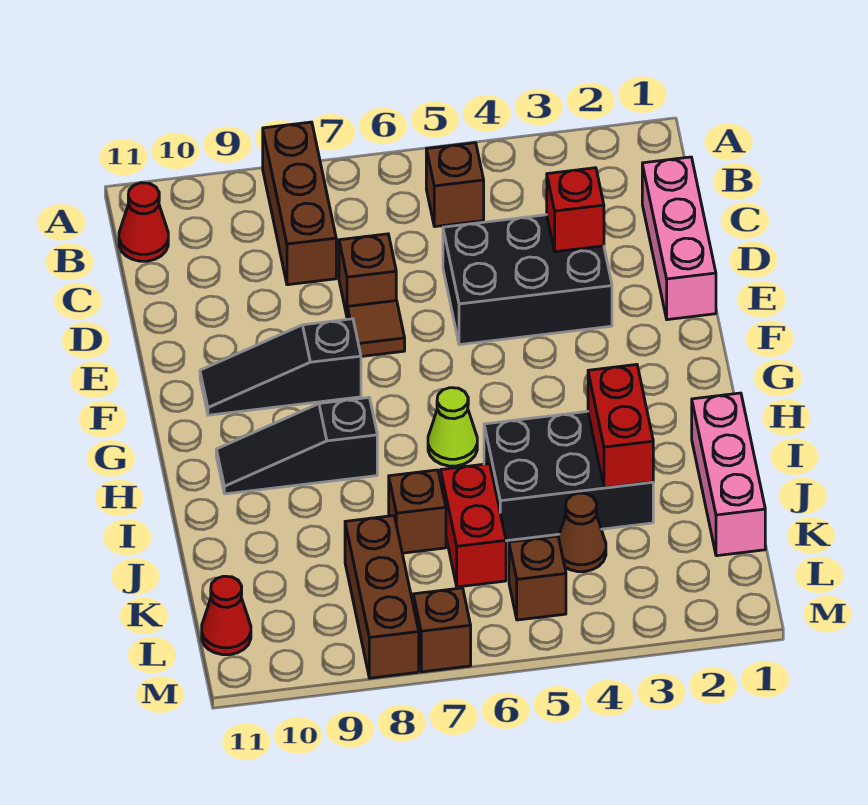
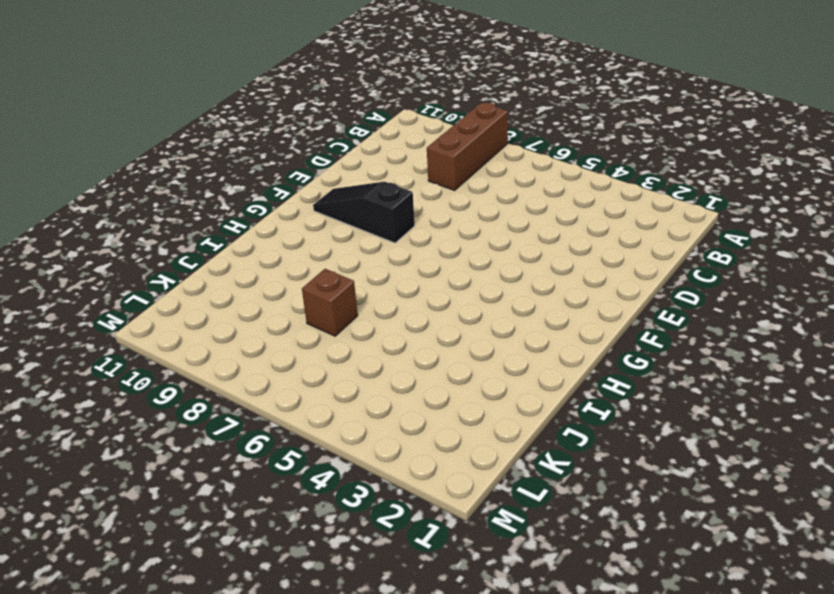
none -> brown 1x1 brick [426,143,484,227]
none -> red 1x1 cone [119,183,168,261]
none -> pink 1x3 brick [642,157,716,320]

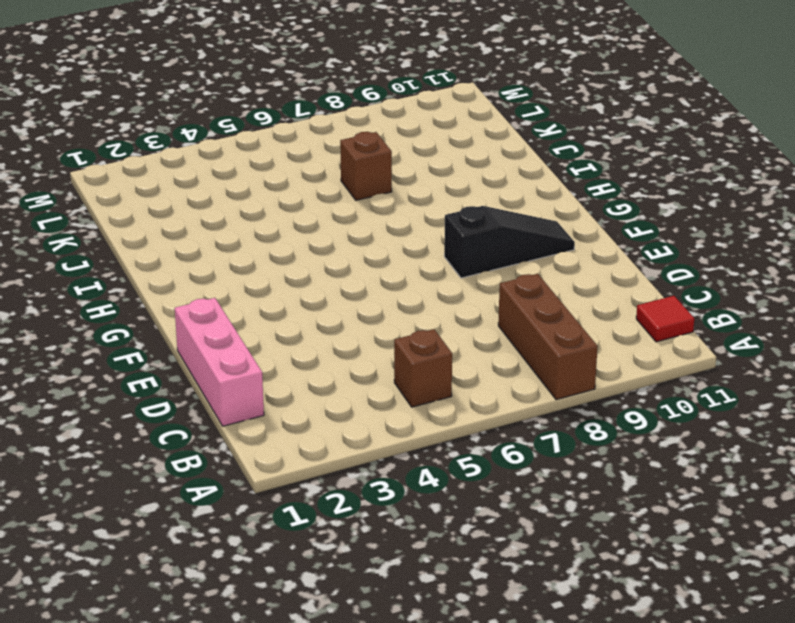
red 1x1 tile [636,296,694,342] -> red 1x1 cone [119,183,168,261]
none -> black 2x3 brick [443,215,612,345]
none -> brown 1x1 brick [339,234,396,316]
none -> brown 1x1 tile [347,301,405,356]

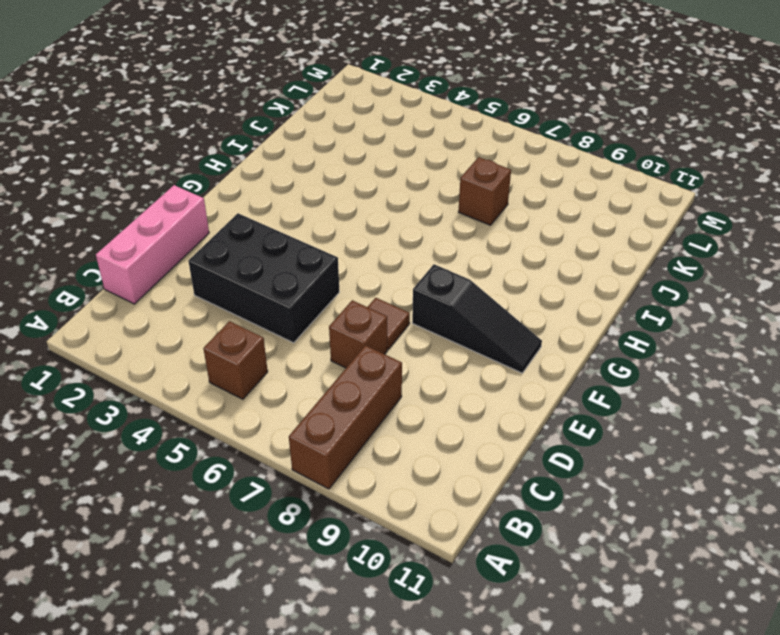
none -> red 1x1 cone [119,183,168,261]
none -> lime 1x1 cone [428,388,477,466]
none -> black 1x3 slope [216,398,377,494]

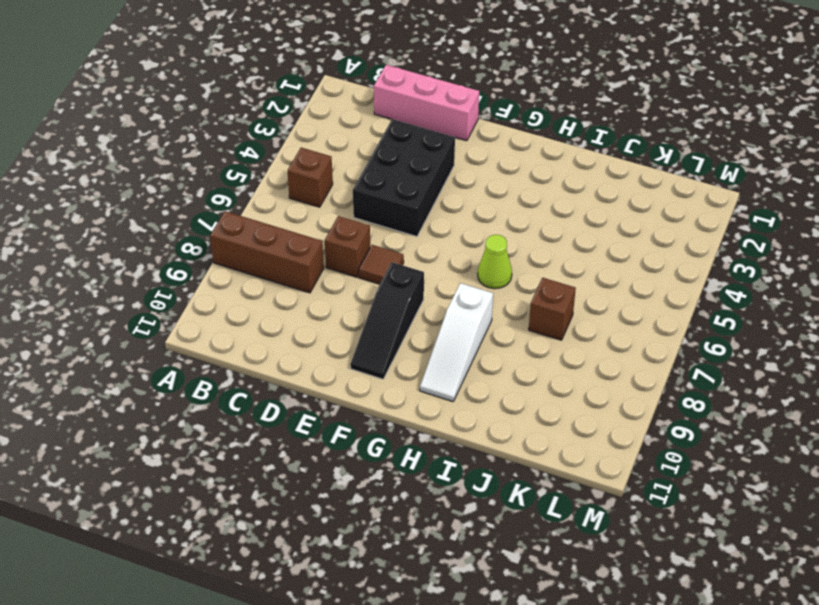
white 1x3 slope [420,283,493,402] -> black 1x3 slope [216,398,377,494]
none -> red 1x1 cone [119,183,168,261]
none -> pink 1x3 brick [692,393,765,556]
none -> black 2x3 brick [484,411,653,541]

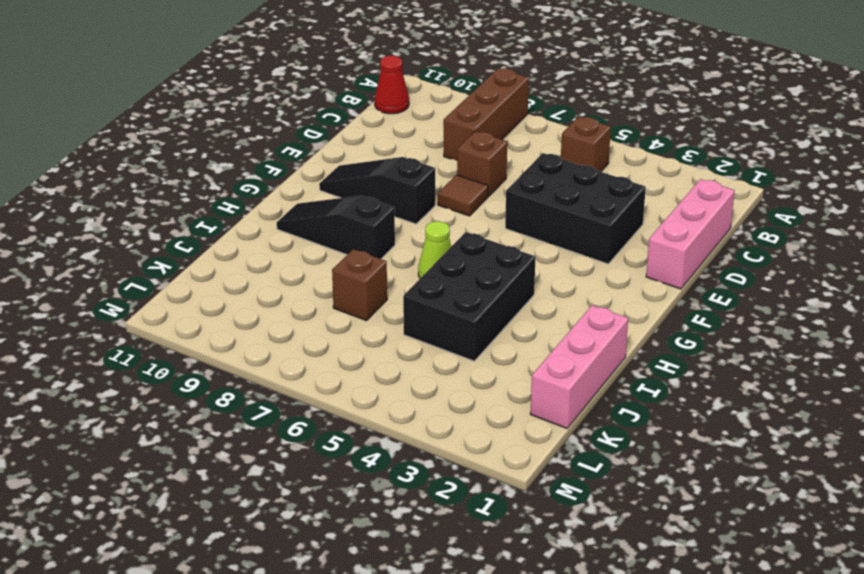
black 2x3 brick [403,232,536,361] -> black 2x3 brick turned to [484,411,653,541]
none -> red 1x2 brick [441,464,506,587]
none -> brown 1x1 cone [558,493,606,572]
none -> brown 1x3 brick [345,516,419,678]

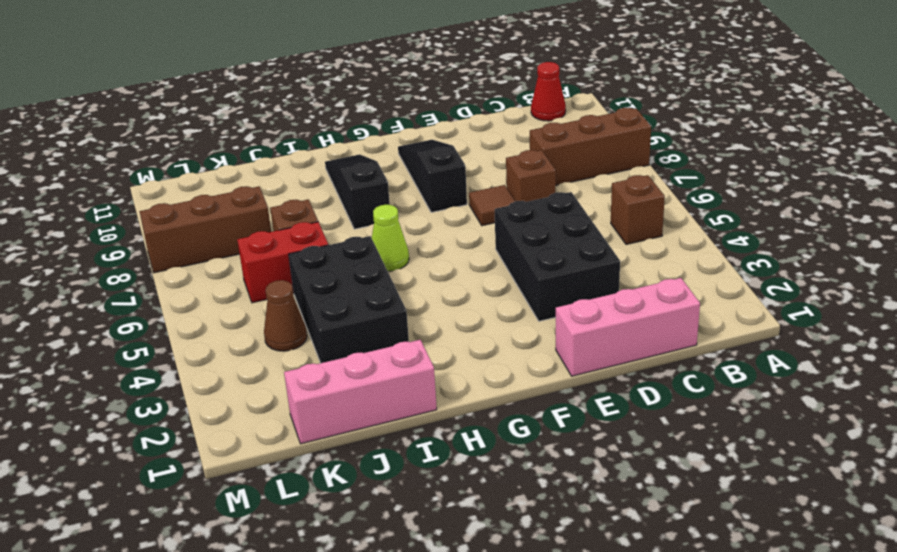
none -> brown 1x1 brick [509,536,566,620]
none -> red 1x1 cone [202,576,251,655]
none -> brown 1x1 brick [413,588,471,672]

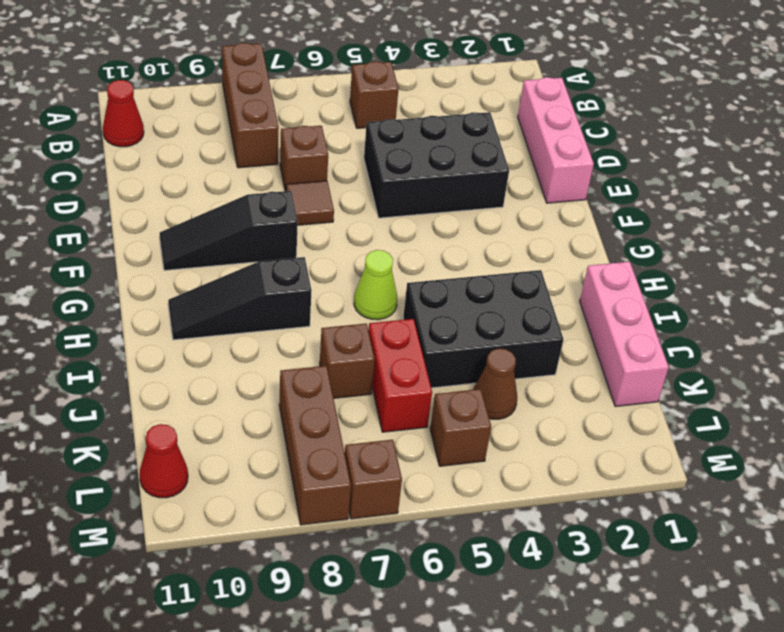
none -> red 1x1 brick [547,168,604,252]
none -> red 1x2 brick [588,364,653,488]

